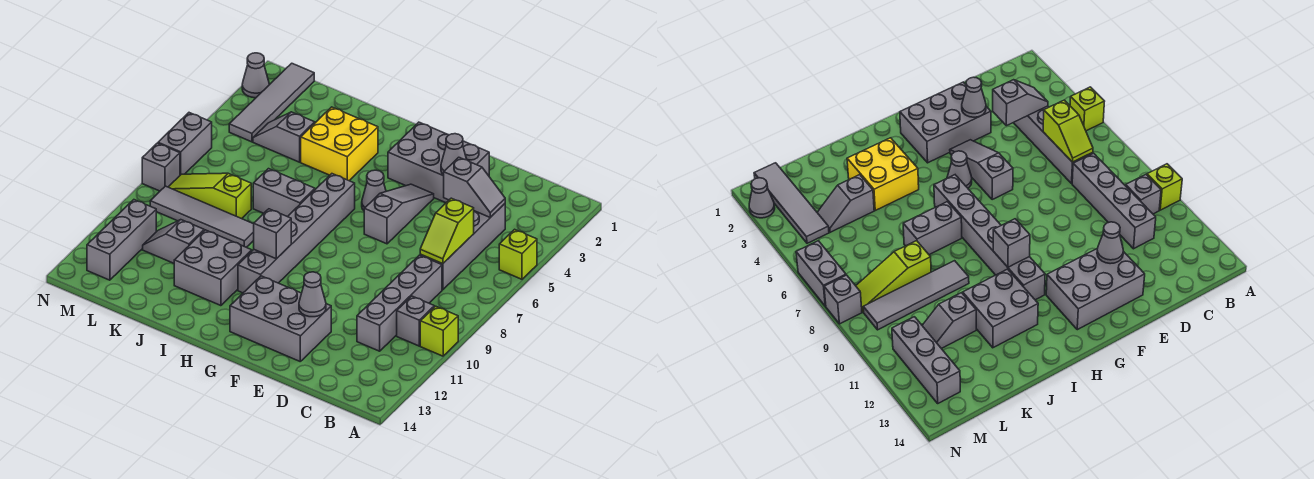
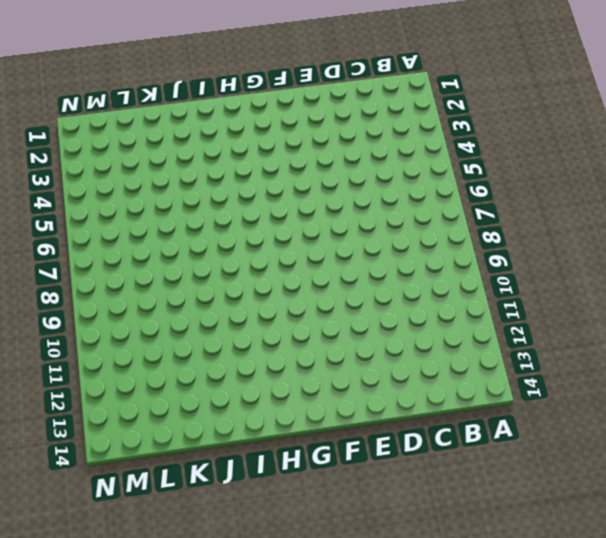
none -> lime 1x1 brick [499,229,537,279]
none -> lime 1x1 brick [420,306,458,356]
none -> grey 1x1 brick [397,296,434,346]

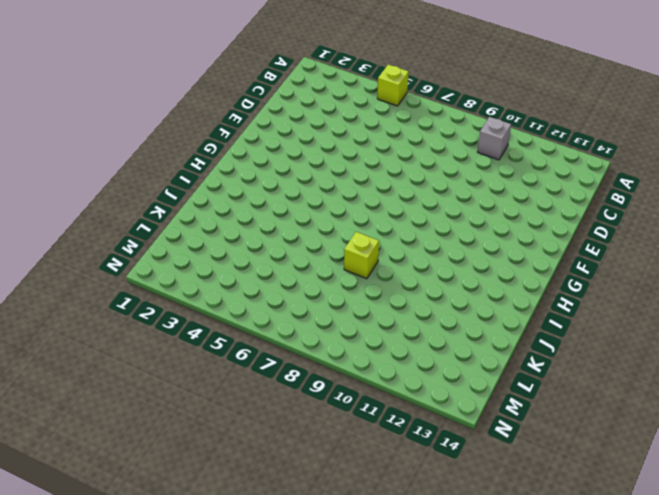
lime 1x1 brick [344,232,379,279] -> lime 1x1 brick moved to [420,306,458,356]
none -> grey 1x4 brick [420,204,505,290]
none -> grey 1x4 brick [357,255,442,351]
none -> grey 2x3 brick [388,122,489,203]

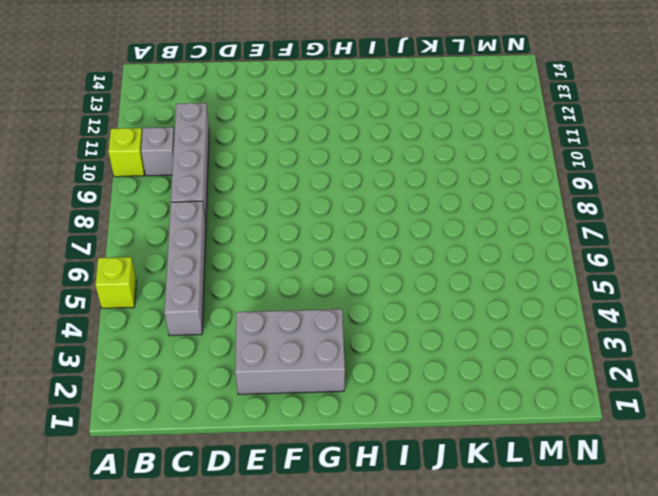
none -> grey 2x3 brick [230,276,331,361]
none -> grey 1x3 slope [364,184,434,244]
none -> grey 1x1 cone [362,170,386,210]

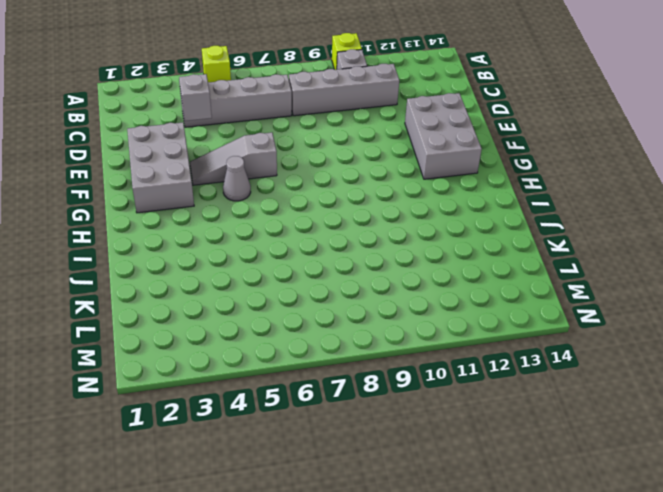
none -> grey 1x6 brick [238,174,355,293]
none -> yellow 2x2 brick [301,107,378,181]
none -> grey 1x2 brick [253,169,315,217]

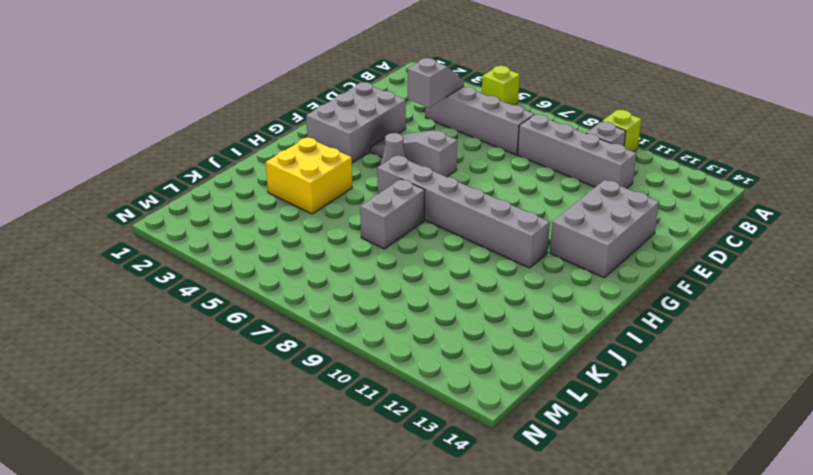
none -> grey 2x2 brick [174,230,252,306]
none -> grey 1x4 tile [150,186,254,247]
none -> grey 1x2 slope [253,112,315,162]

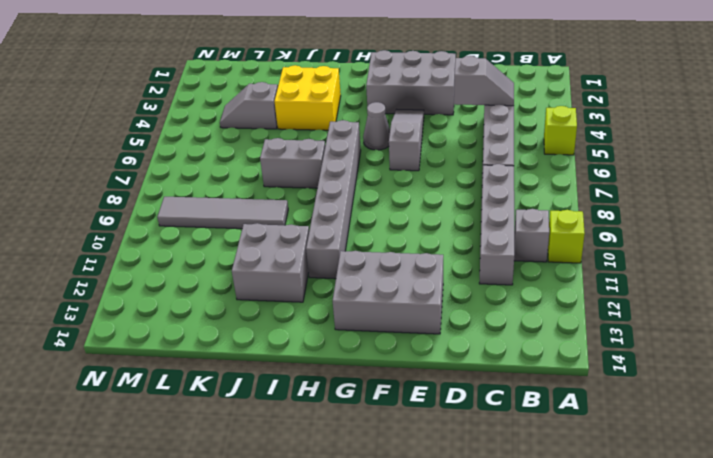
none -> lime 1x3 slope [169,173,251,219]
none -> grey 1x2 slope [143,220,204,263]
none -> grey 1x4 tile [229,63,314,142]

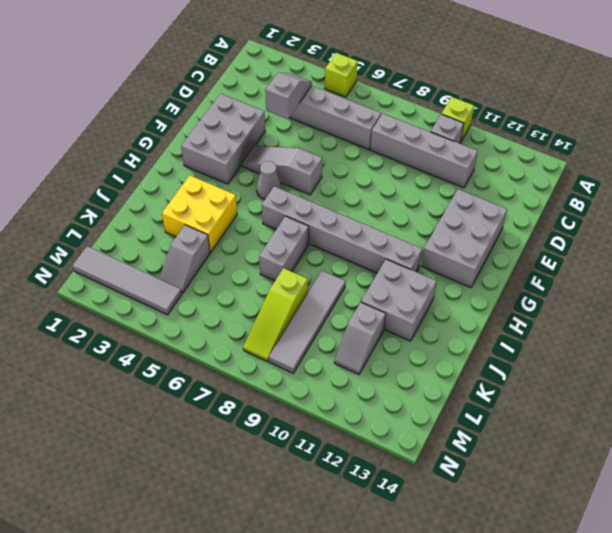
none -> grey 1x3 brick [87,200,156,280]
none -> grey 1x1 cone [242,53,269,98]
none -> grey 1x2 brick [158,113,212,175]

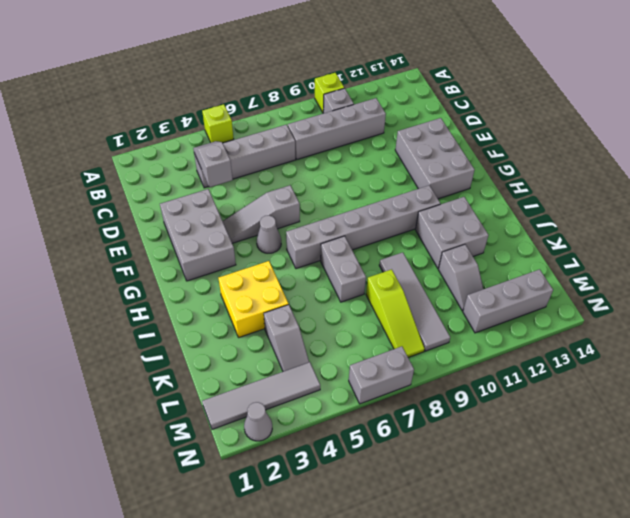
none -> grey 1x1 brick [142,143,180,191]
none -> lime 1x2 slope [420,198,474,264]
none -> grey 1x1 cone [441,134,467,175]

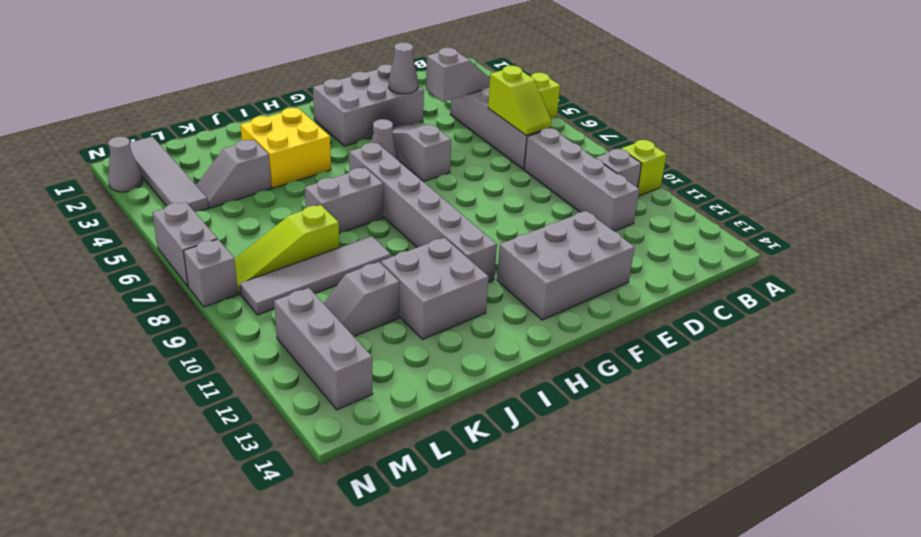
none -> grey 1x1 cone [299,272,326,317]
none -> grey 1x1 brick [254,209,291,259]

